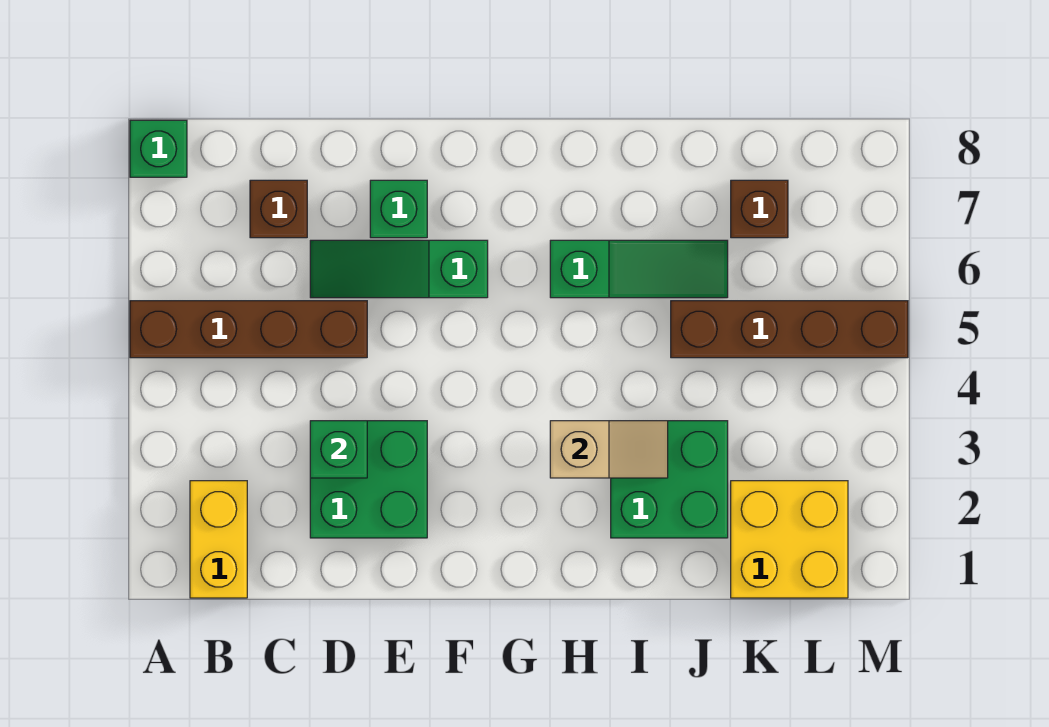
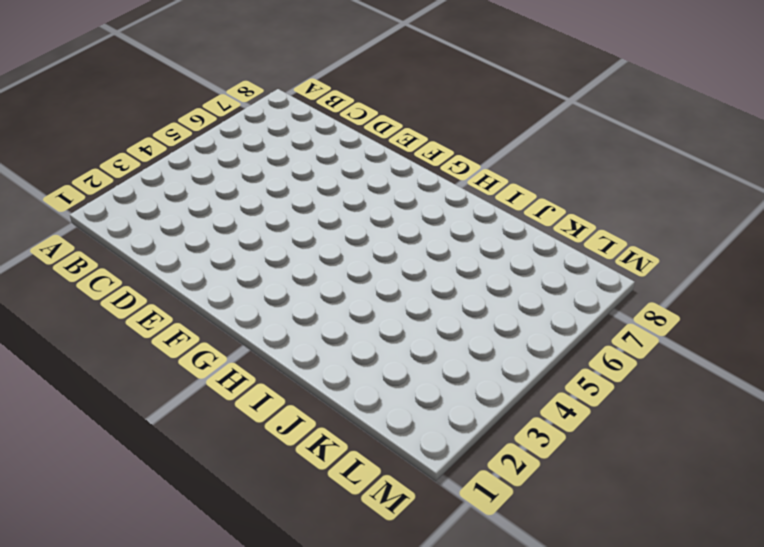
none -> brown 1x4 brick [130,301,367,358]
none -> green 1x1 brick [130,120,187,177]
none -> yellow 1x2 brick [190,481,247,598]

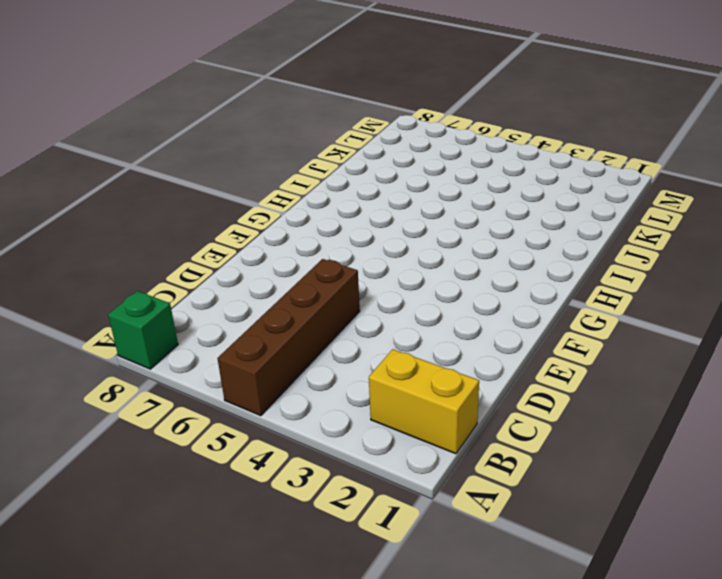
none -> brown 1x1 brick [250,180,307,238]
none -> green 2x2 brick [310,421,427,538]
none -> green 1x3 slope [310,240,488,298]

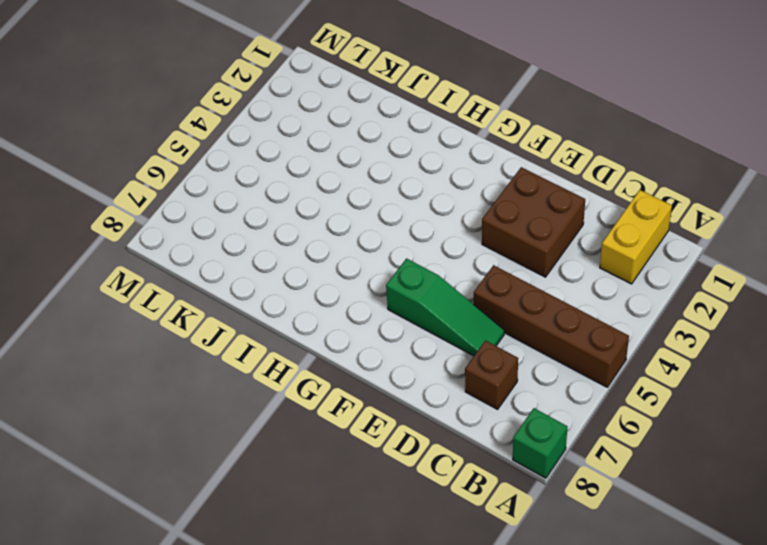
brown 2x2 brick [482,167,585,277] -> green 2x2 brick [310,421,427,538]
none -> green 1x1 brick [370,180,427,238]
none -> green 1x3 slope [550,240,728,298]
none -> green 2x2 brick [611,421,728,538]

